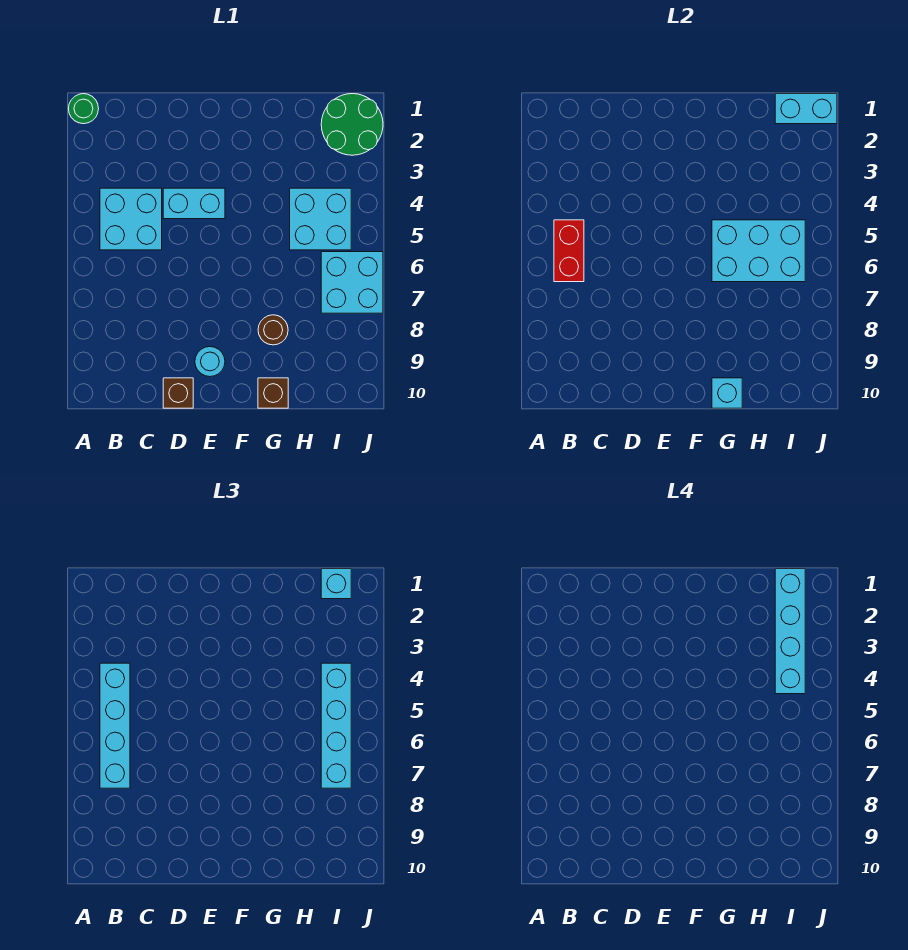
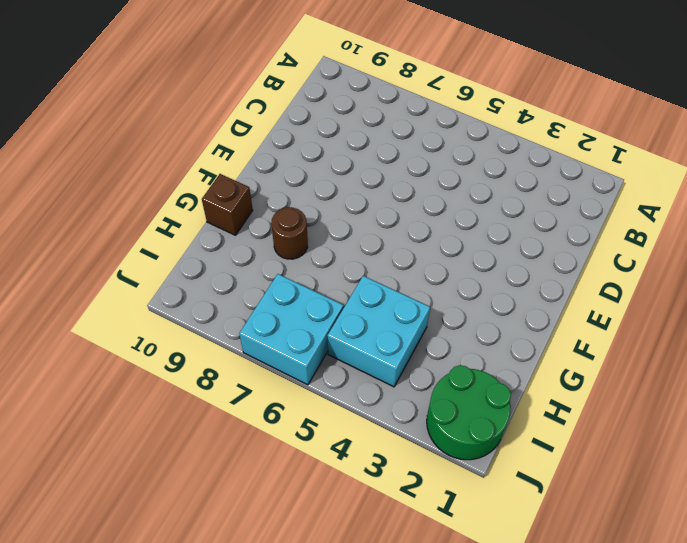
none -> green 1x1 round brick [68,94,99,124]
none -> cyan 2x2 brick [100,188,162,250]
none -> cyan 1x2 brick [163,188,225,219]

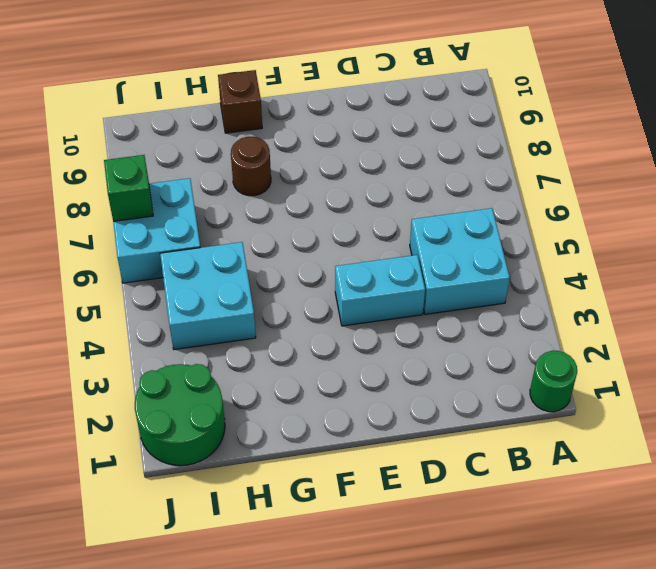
green 1x1 brick [104,155,153,221] -> none
none -> brown 1x1 brick [163,378,193,408]
none -> cyan 1x1 round brick [195,347,225,377]
none -> red 1x2 brick [554,220,584,282]

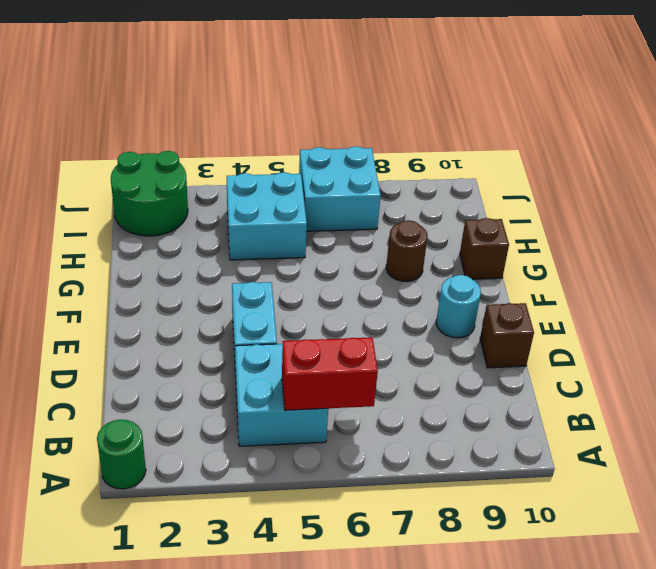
none -> cyan 2x3 brick [712,220,805,282]
none -> cyan 1x1 brick [712,378,742,408]
none -> cyan 1x2 brick [775,94,837,124]

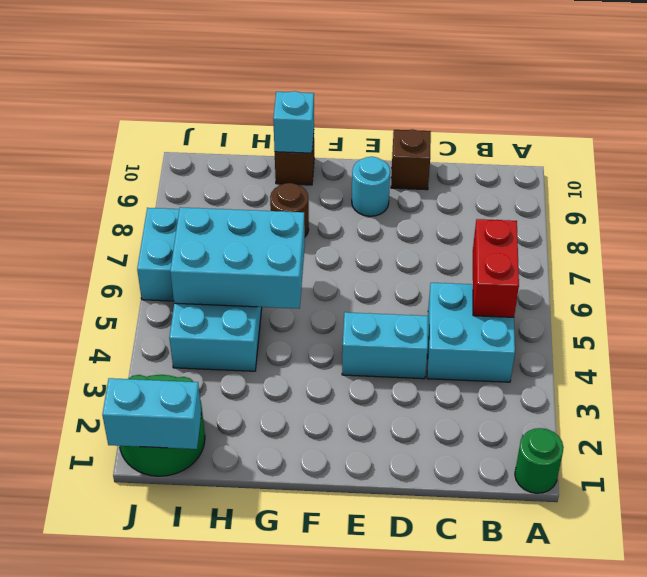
none -> cyan 1x4 brick [100,663,130,788]
none -> cyan 1x1 brick [321,569,351,599]
none -> cyan 1x4 brick [321,663,351,788]

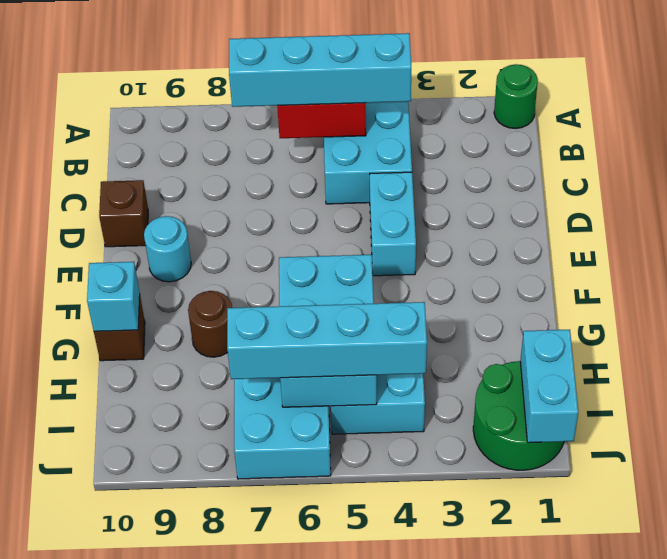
none -> cyan 1x1 brick [321,569,351,599]
none -> cyan 1x4 brick [775,569,805,694]

